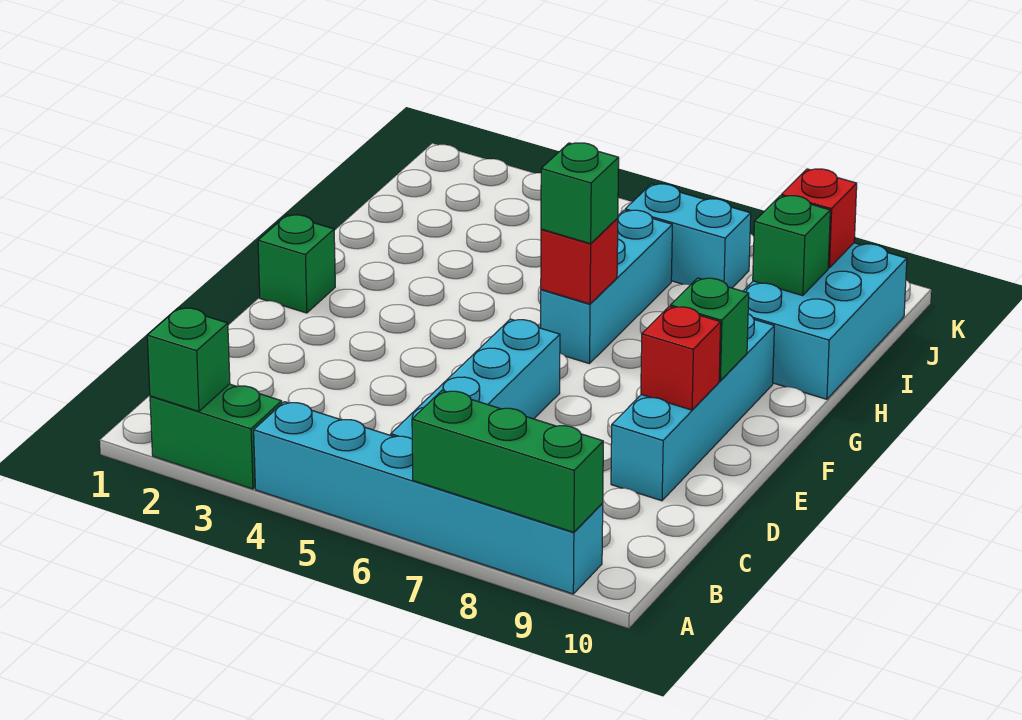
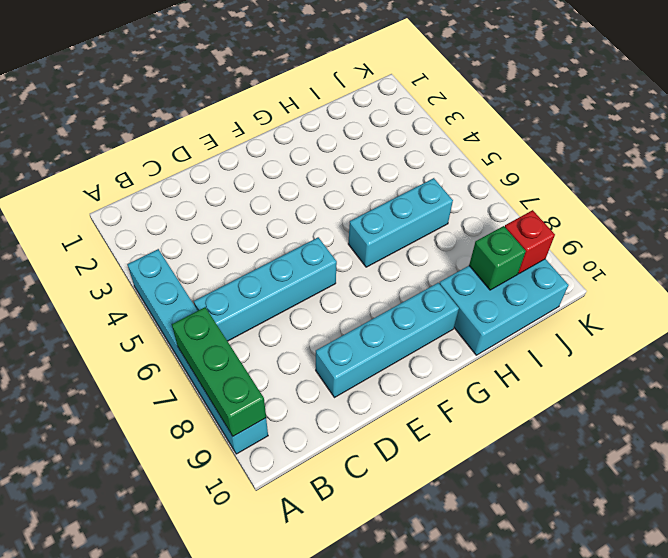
none -> green 1x2 brick [150,384,282,489]
none -> green 1x1 brick [258,215,335,313]
none -> cyan 1x2 brick [625,184,751,288]

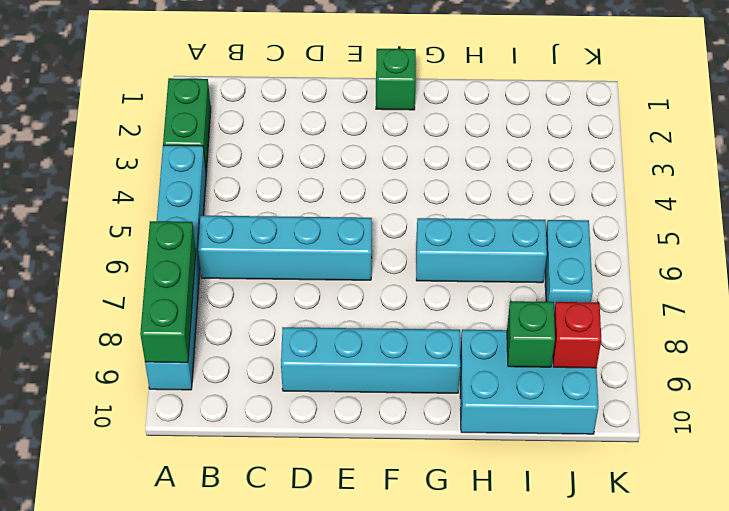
none -> green 1x1 brick [147,308,230,411]
none -> red 1x1 brick [641,306,721,410]
none -> green 1x1 brick [671,278,749,381]

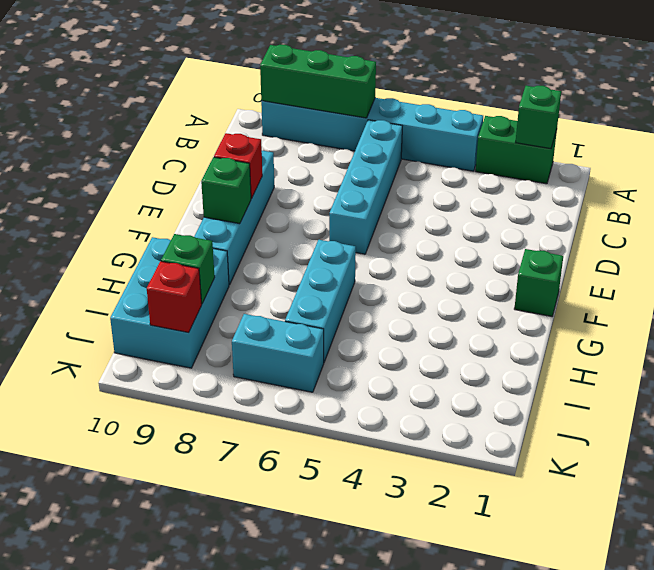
none -> red 1x1 brick [541,218,618,304]
none -> green 1x1 brick [541,143,619,244]

